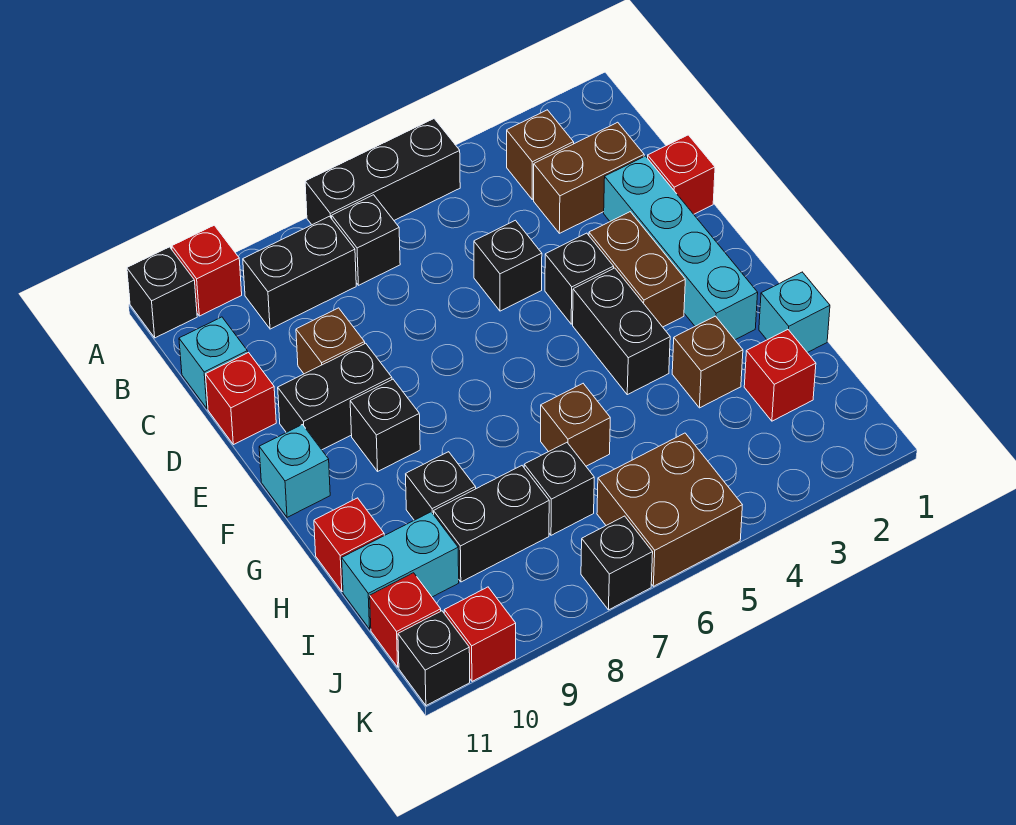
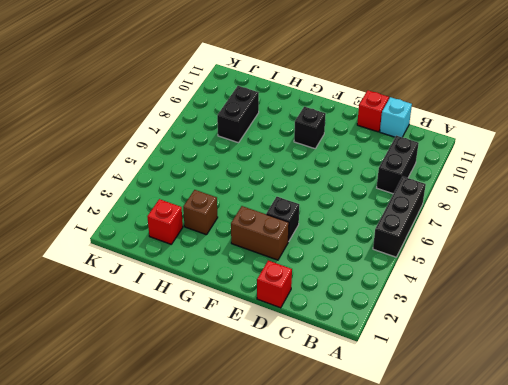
none -> red 1x1 brick [172,225,242,316]
none -> black 1x1 brick [127,247,197,338]
none -> brown 1x1 brick [507,110,574,199]
none -> black 1x1 brick [332,195,400,285]

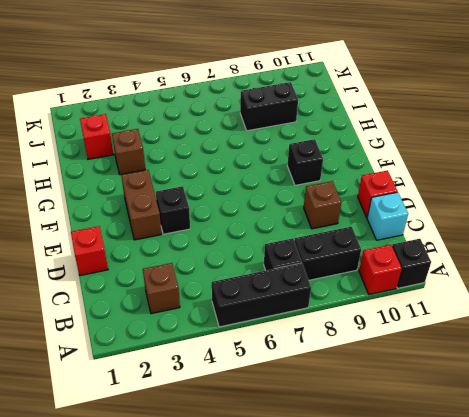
none -> brown 1x2 brick [534,122,644,233]
none -> cyan 1x4 brick [604,156,758,340]
none -> black 1x1 brick [474,220,542,311]
none -> black 1x2 brick [278,343,392,450]

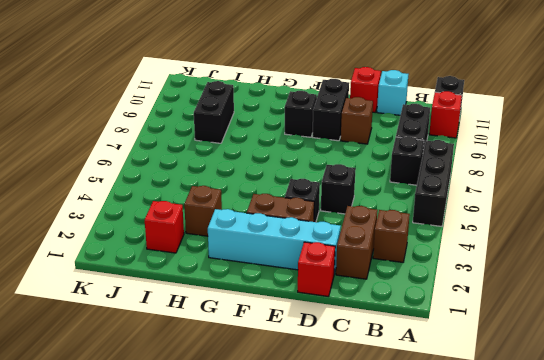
none -> black 1x2 brick [573,268,670,395]
none -> cyan 1x1 brick [259,425,330,517]
none -> cyan 1x1 brick [759,272,830,353]
none -> brown 1x1 brick [541,384,610,466]

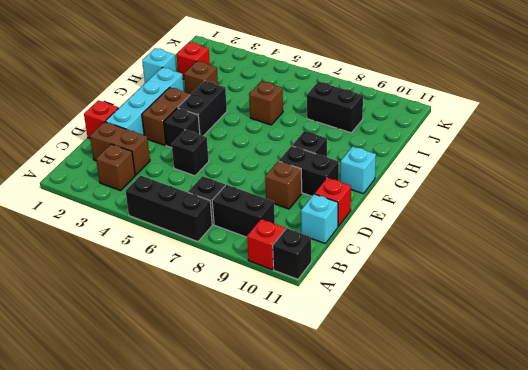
none -> black 1x1 brick [406,452,476,520]
none -> red 1x1 brick [314,498,384,591]
none -> black 1x1 brick [524,443,594,535]
none -> cyan 1x2 brick [342,512,459,629]

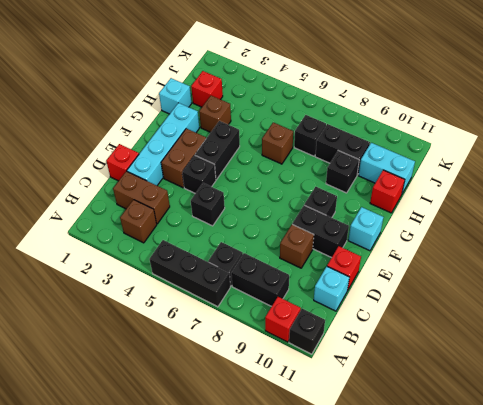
none -> brown 2x2 brick [597,433,742,586]
none -> red 1x1 brick [370,573,441,667]
none -> black 1x1 brick [581,516,653,610]
none -> red 1x1 brick [444,587,516,681]

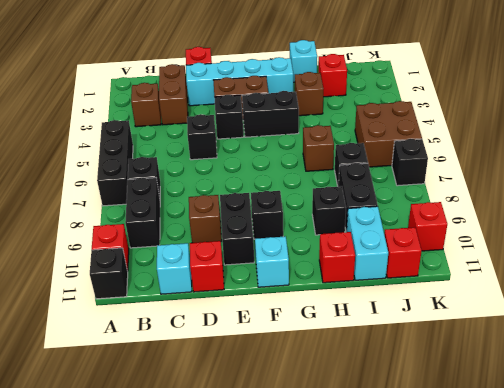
none -> black 1x1 brick [398,611,470,706]

